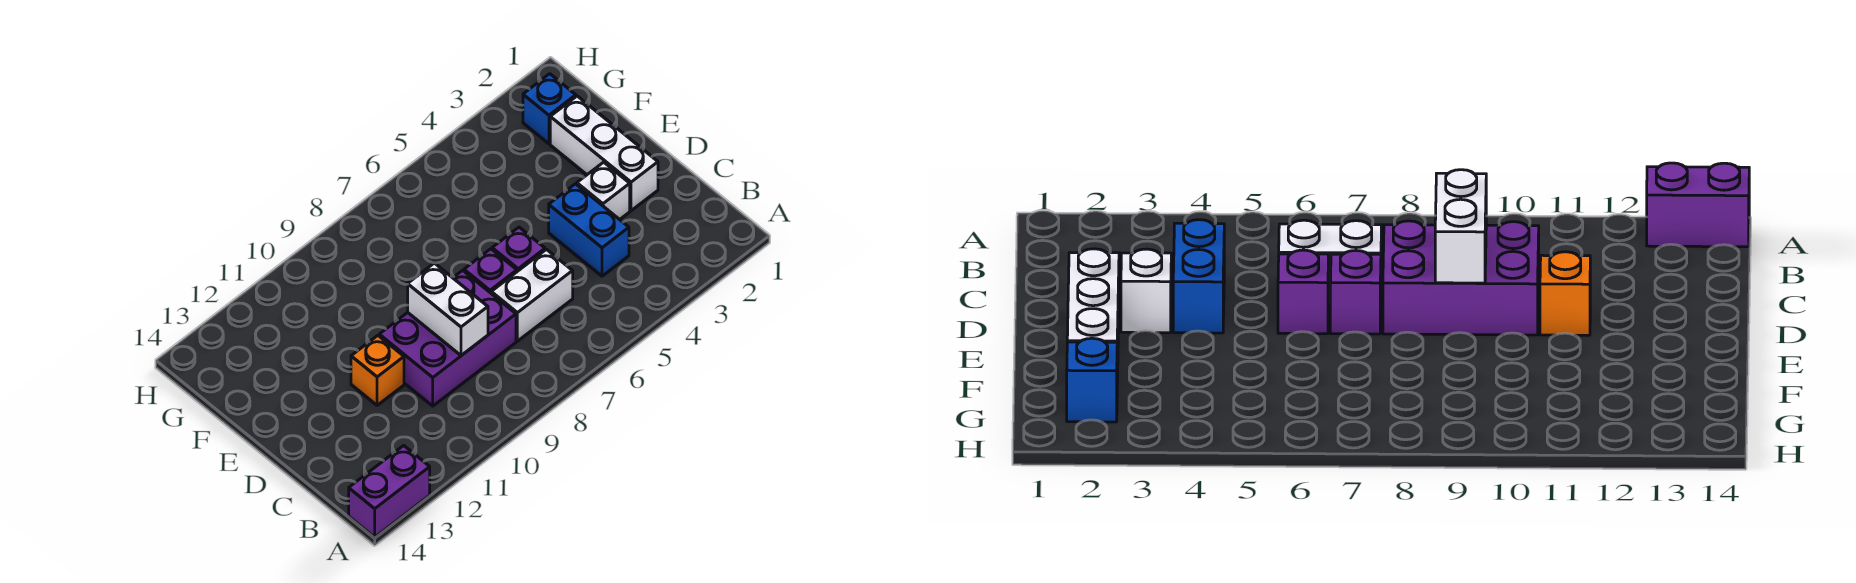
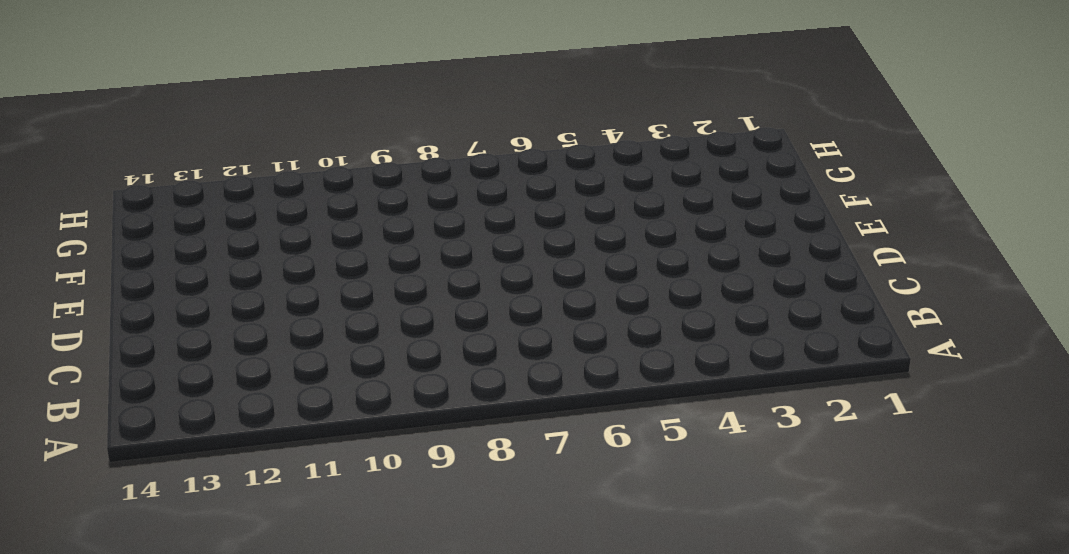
none -> purple 1x2 brick [349,446,430,537]
none -> blue 1x2 brick [549,184,629,276]

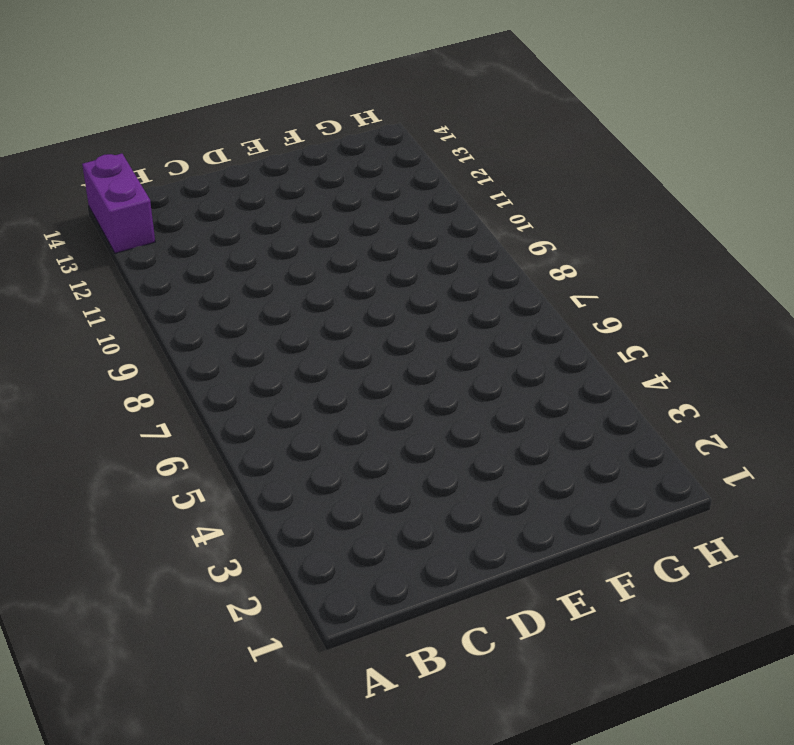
none -> blue 1x2 brick [549,184,629,276]
none -> white 1x2 brick [491,249,573,341]

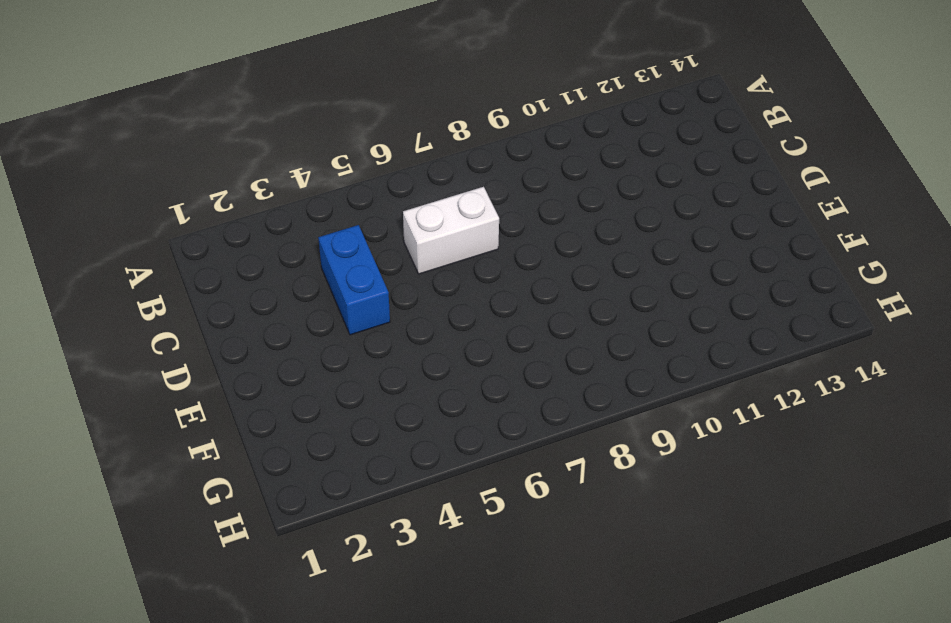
none -> purple 1x2 brick [349,446,430,537]
none -> purple 2x3 brick [379,270,516,406]

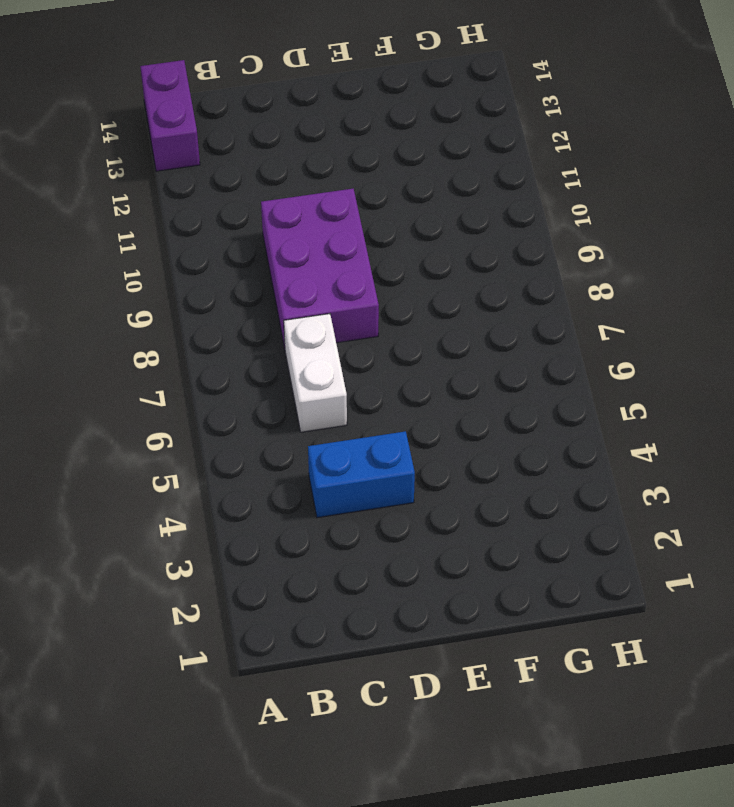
none -> white 1x3 brick [550,96,658,211]
none -> white 1x1 brick [577,162,630,220]

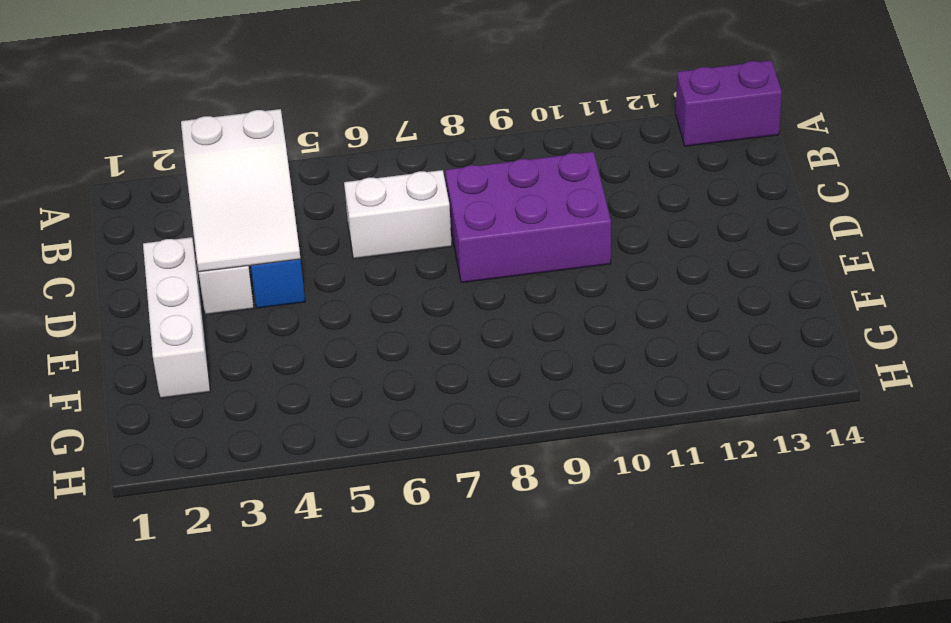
white 2x3 slope [181,109,300,272] -> none
none -> purple 1x1 brick [492,227,545,271]
none -> purple 1x1 brick [464,249,517,293]

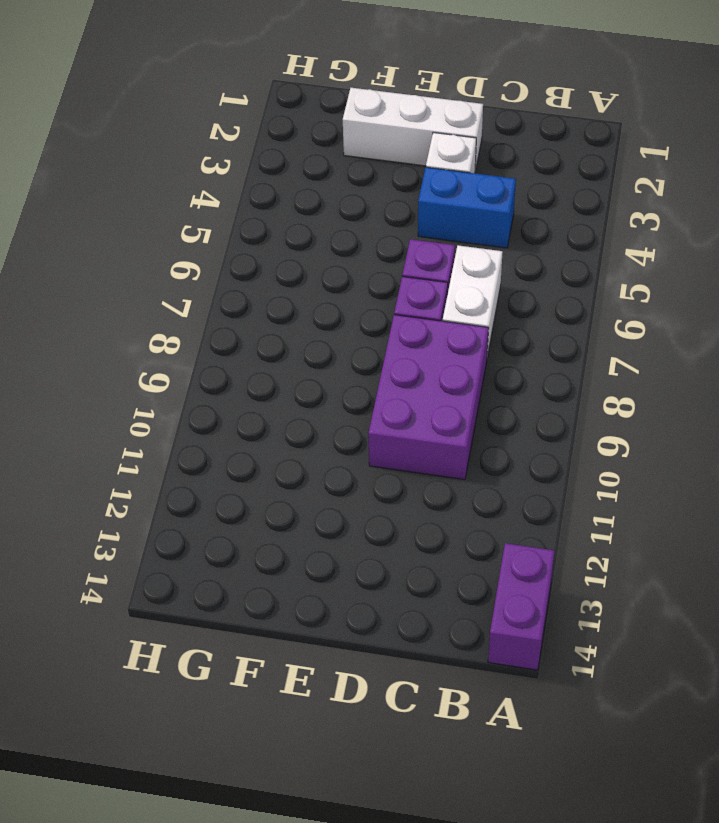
none -> orange 1x1 brick [351,336,404,405]
none -> blue 1x1 brick [523,74,576,144]

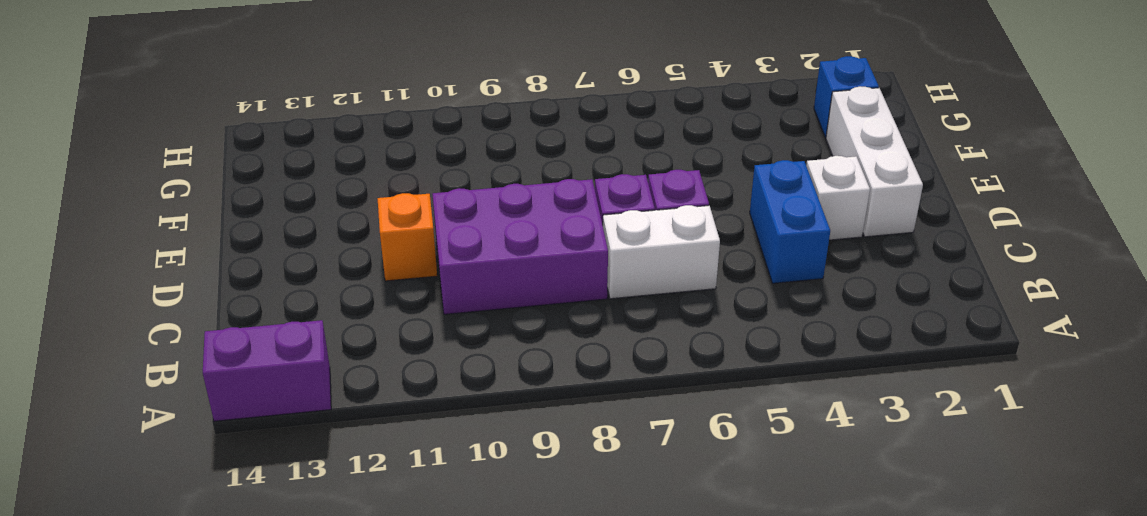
none -> white 1x2 brick [408,263,488,355]

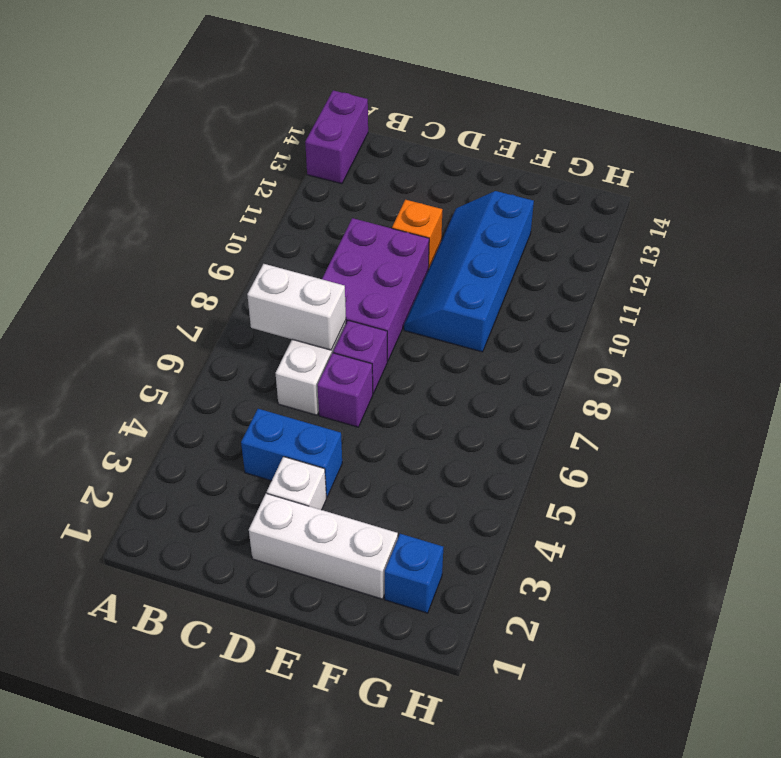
white 1x2 brick [247,264,346,350] -> white 1x2 brick moved to [408,263,488,355]
blue 2x4 slope [404,191,534,352] -> none

